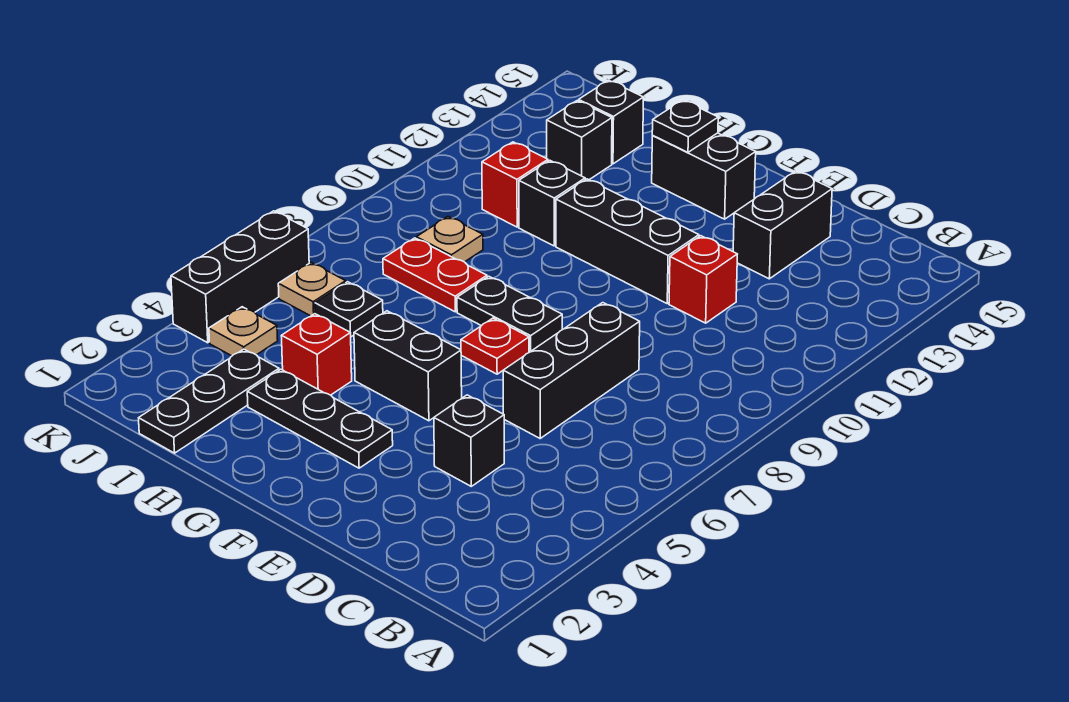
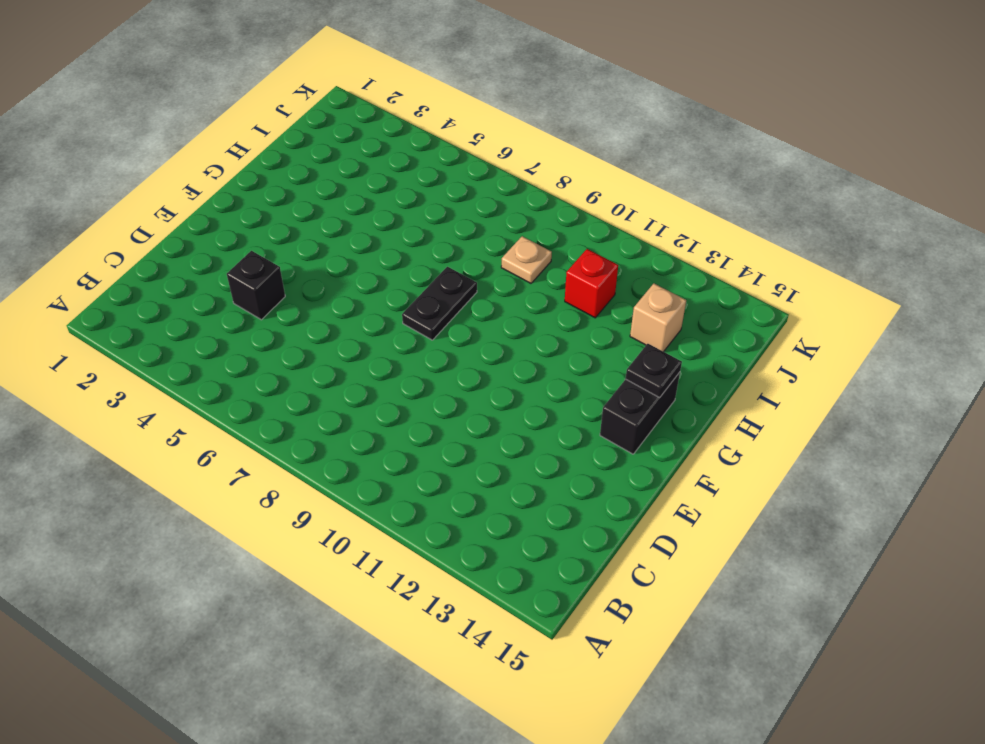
tan 1x1 brick [630,283,686,352] -> black 1x1 brick [547,101,612,180]
none -> black 1x3 brick [503,303,640,438]
none -> red 1x1 brick [669,236,737,323]
none -> black 1x2 brick [733,171,832,279]

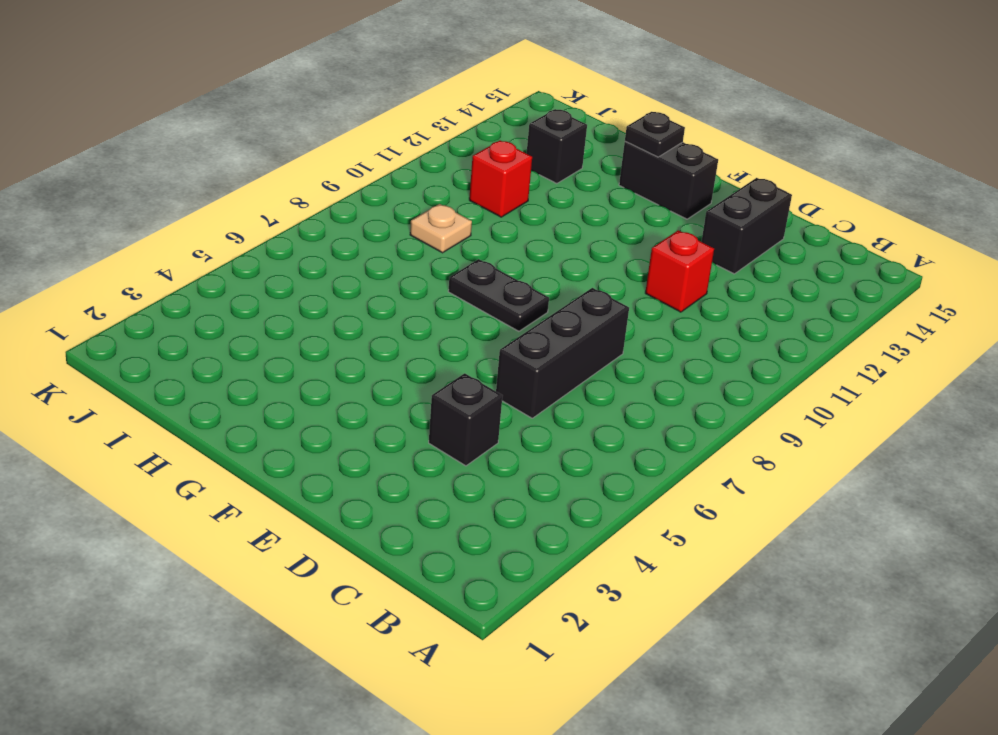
none -> black 1x3 brick [556,179,699,303]
none -> black 1x3 plate [247,369,393,468]
none -> black 1x2 brick [354,311,462,421]

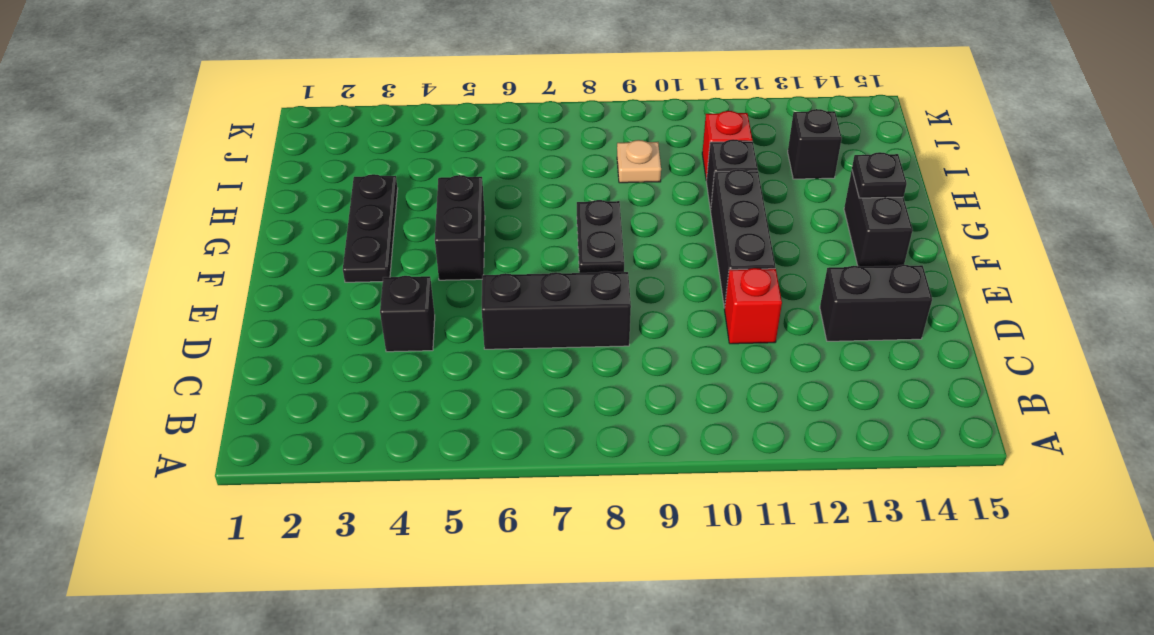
none -> red 1x1 plate [461,318,529,374]
none -> red 1x1 brick [281,314,352,395]
none -> red 1x2 plate [383,238,487,312]

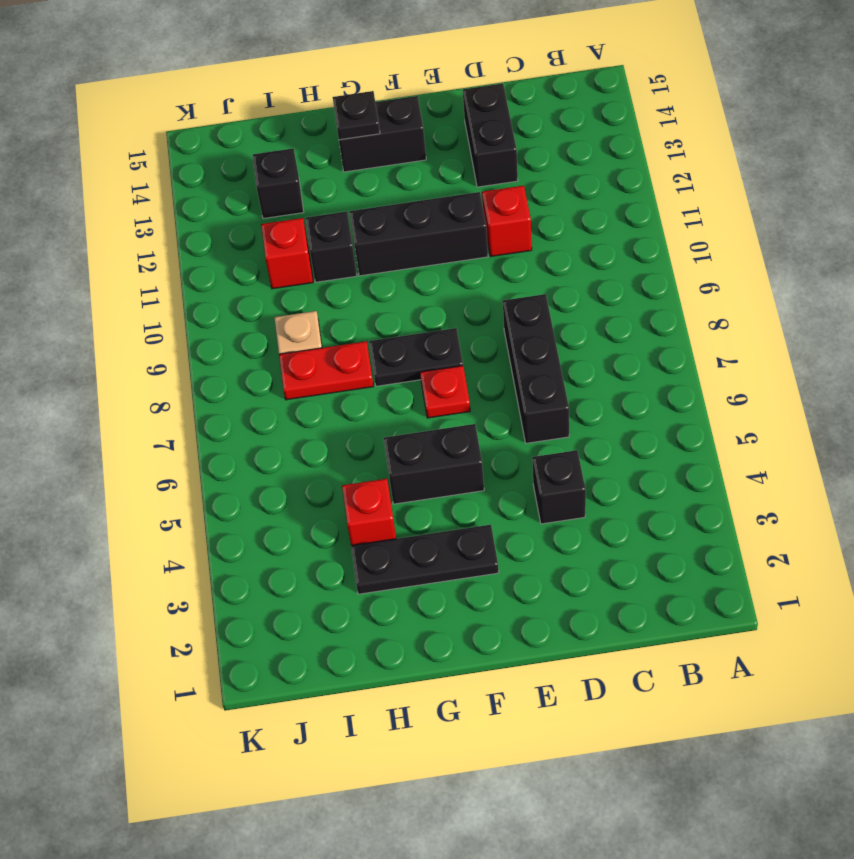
none -> black 1x3 plate [139,349,279,453]
none -> black 1x1 plate [315,282,383,337]
none -> black 1x1 brick [579,80,644,164]

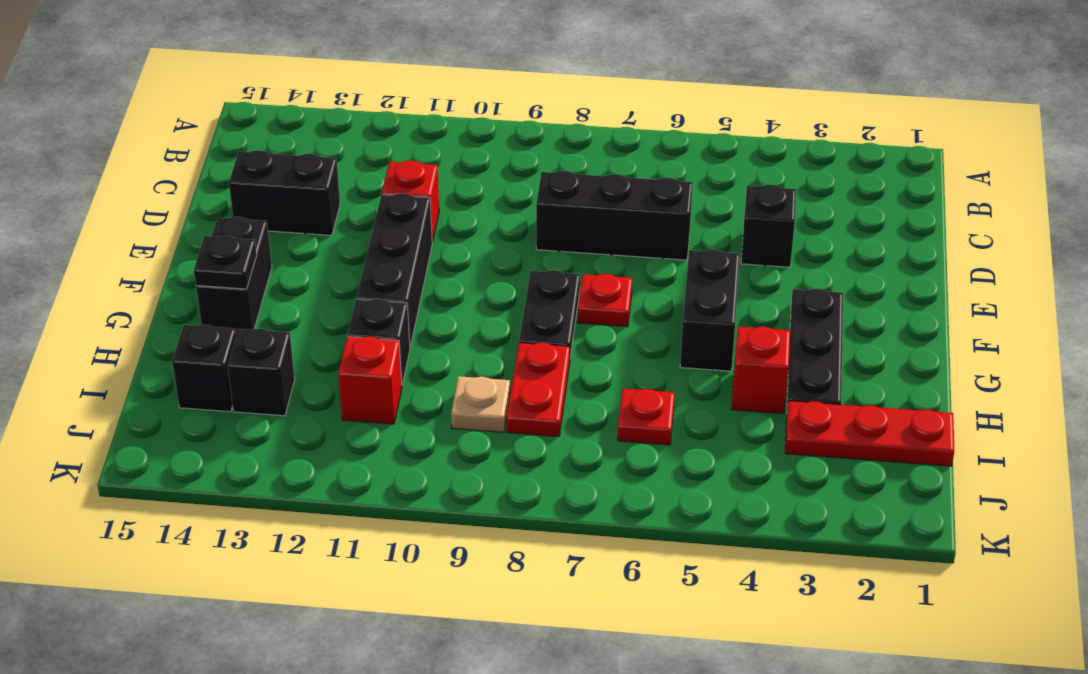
red 1x3 plate [785,401,954,466] -> black 1x3 plate [139,349,279,453]
red 1x1 plate [618,389,675,445] -> black 1x1 plate [315,282,383,337]
none -> tan 1x1 plate [209,307,278,356]
none -> tan 1x1 plate [278,263,346,316]
none -> black 1x3 brick [171,211,309,343]

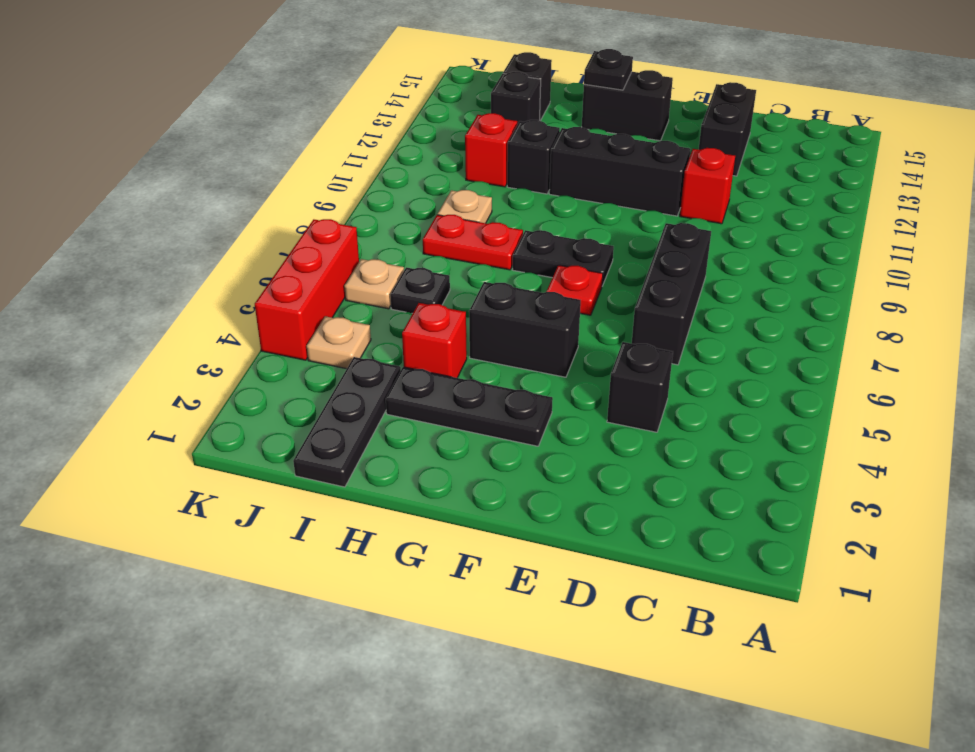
red 1x3 brick [255,219,359,360] -> black 1x3 brick [171,211,309,343]

